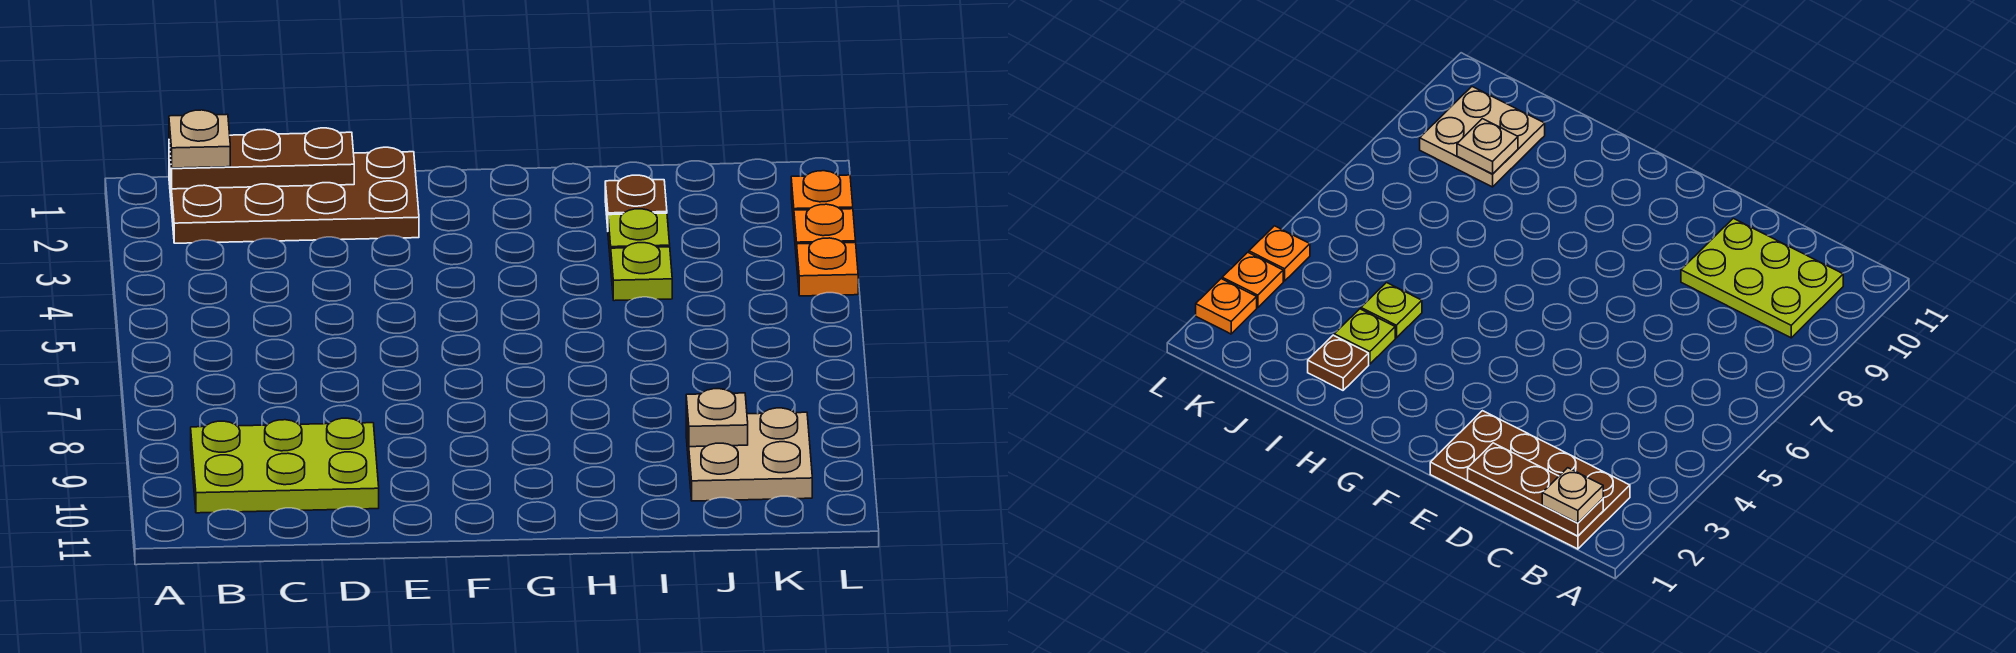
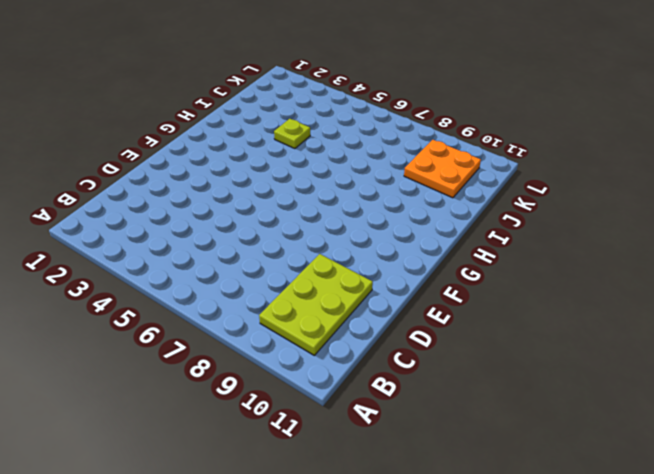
orange 2x2 plate [404,140,481,198] -> tan 2x2 plate [686,408,812,501]
none -> brown 2x4 plate [169,147,419,243]
none -> brown 1x1 plate [605,175,667,228]
none -> lime 1x1 plate [608,209,670,265]

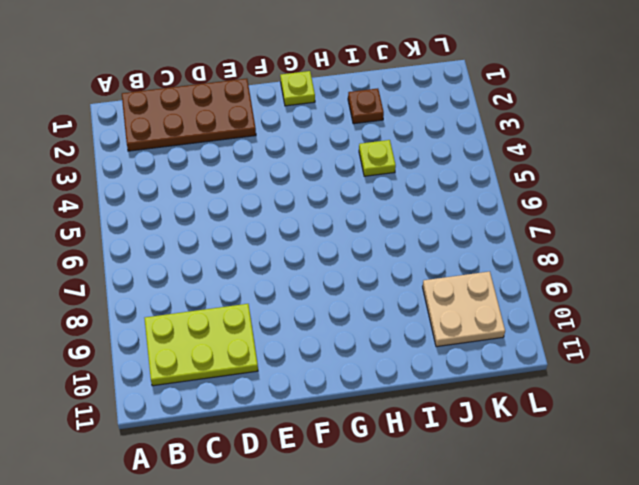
lime 1x1 plate [280,71,315,106] -> lime 1x1 plate moved to [608,209,670,265]
none -> orange 1x1 plate [791,171,853,225]
none -> orange 1x1 plate [794,204,856,262]
none -> orange 1x1 plate [797,238,858,296]

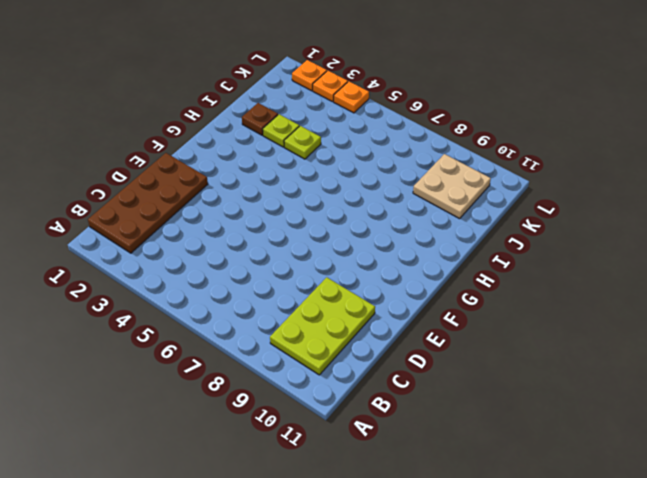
none -> brown 1x3 plate [169,128,354,189]
none -> tan 1x1 plate [686,389,748,447]
none -> tan 1x1 plate [169,110,230,168]

